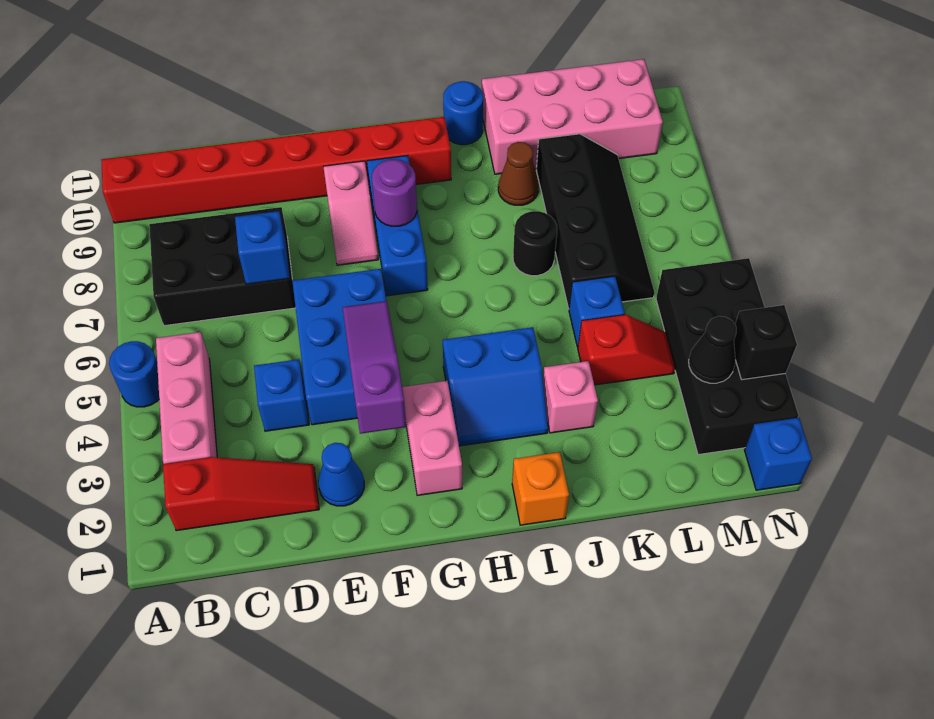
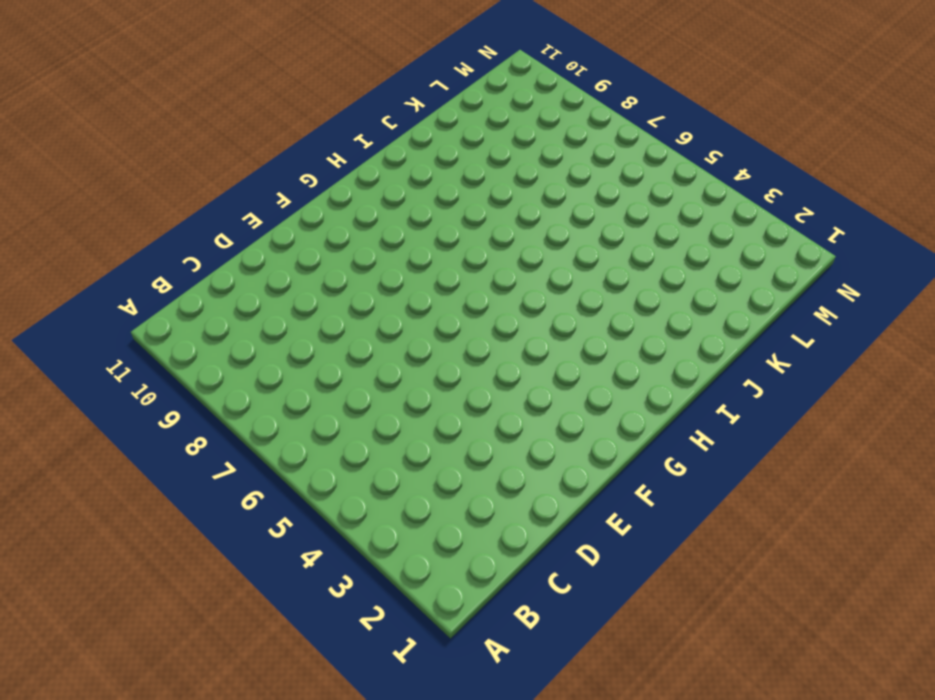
none -> blue 1x1 round brick [109,341,159,407]
none -> red 1x8 brick [101,117,451,223]
none -> red 1x3 slope [163,457,319,531]

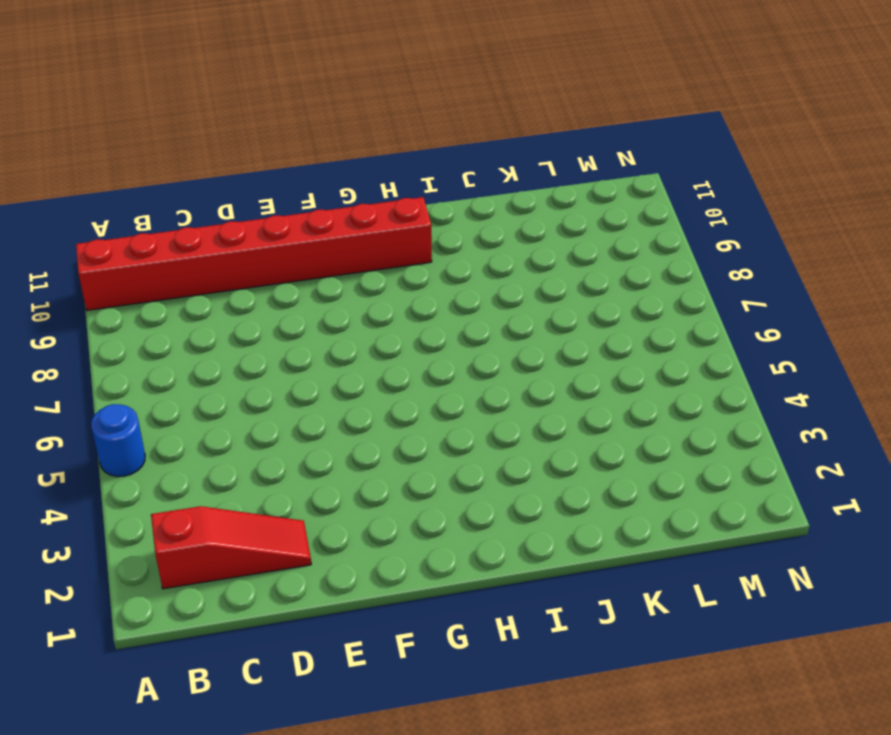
none -> pink 1x3 brick [156,332,217,464]
none -> black 2x3 brick [149,207,296,326]
none -> blue 1x1 brick [254,359,309,431]

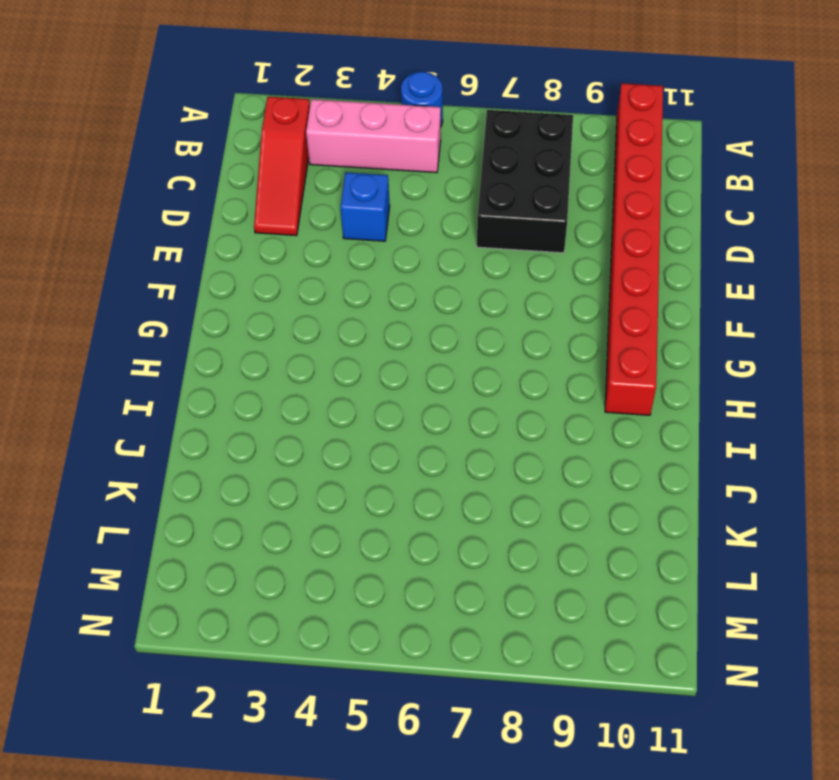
none -> blue 1x1 cone [318,443,364,506]
none -> blue 2x3 brick [292,269,386,425]
none -> pink 1x2 slope [323,161,378,265]

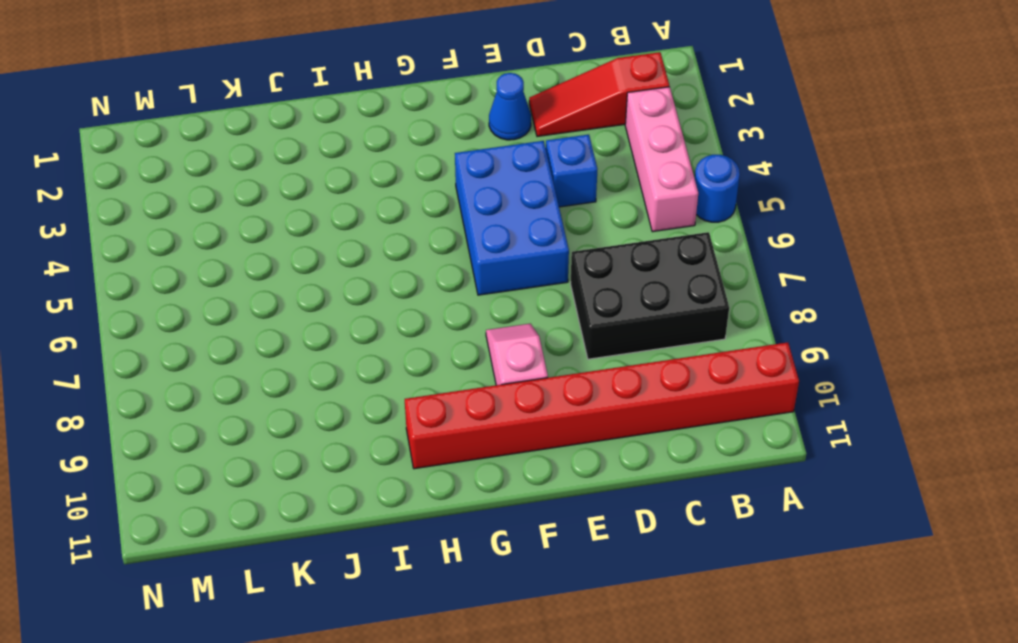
none -> pink 1x2 brick [402,381,462,495]
none -> blue 1x3 brick [367,156,428,296]
none -> blue 2x2 slope [443,327,548,446]

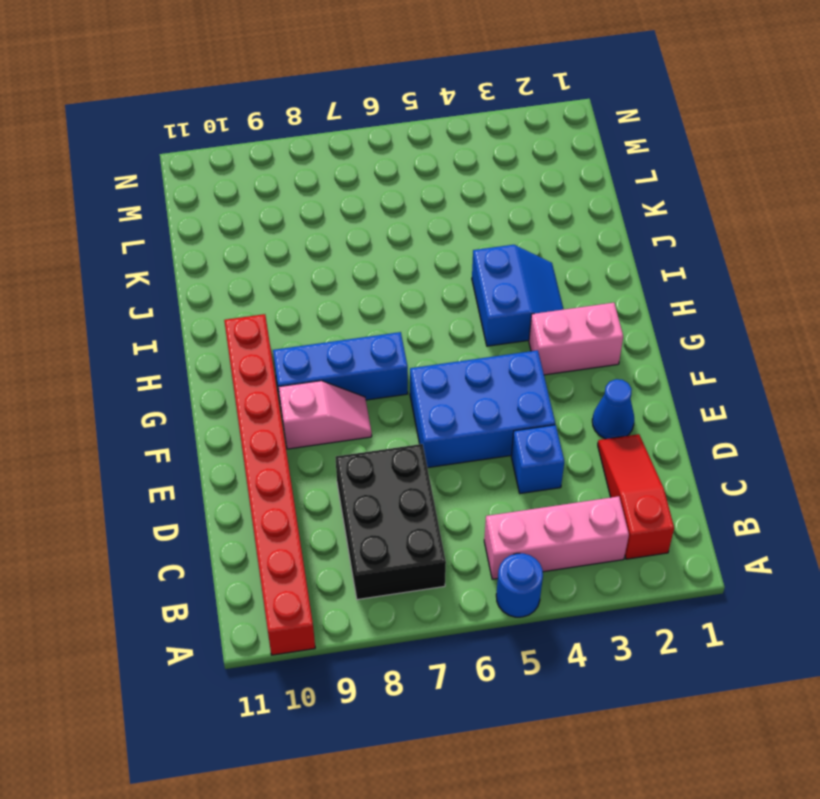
none -> orange 1x1 brick [512,452,569,525]
none -> blue 1x1 round brick [443,81,483,145]
none -> pink 1x1 brick [543,361,598,433]

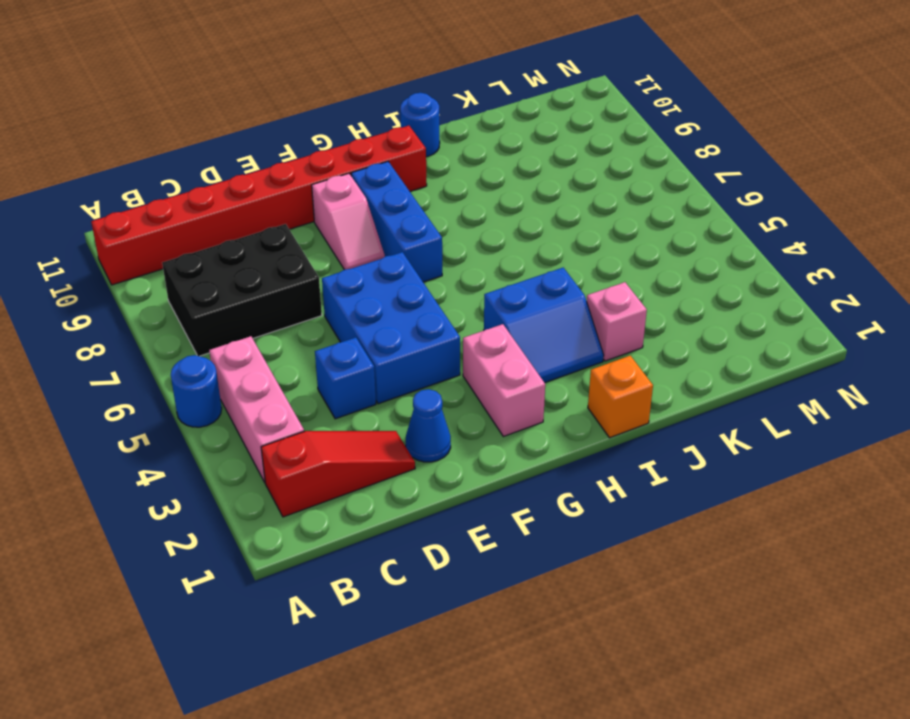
none -> black 1x1 round brick [513,211,557,276]
none -> brown 1x1 cone [498,142,539,205]
none -> pink 2x4 brick [482,59,663,174]

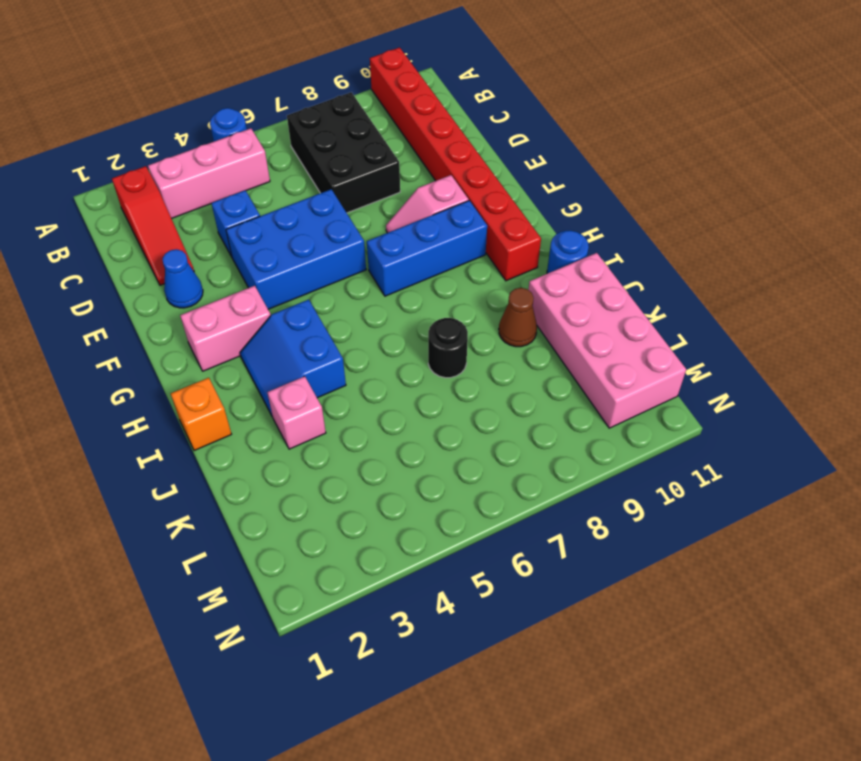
none -> red 1x2 slope [578,314,675,385]
none -> blue 1x1 brick [569,276,625,347]
none -> black 2x4 slope [536,134,654,309]

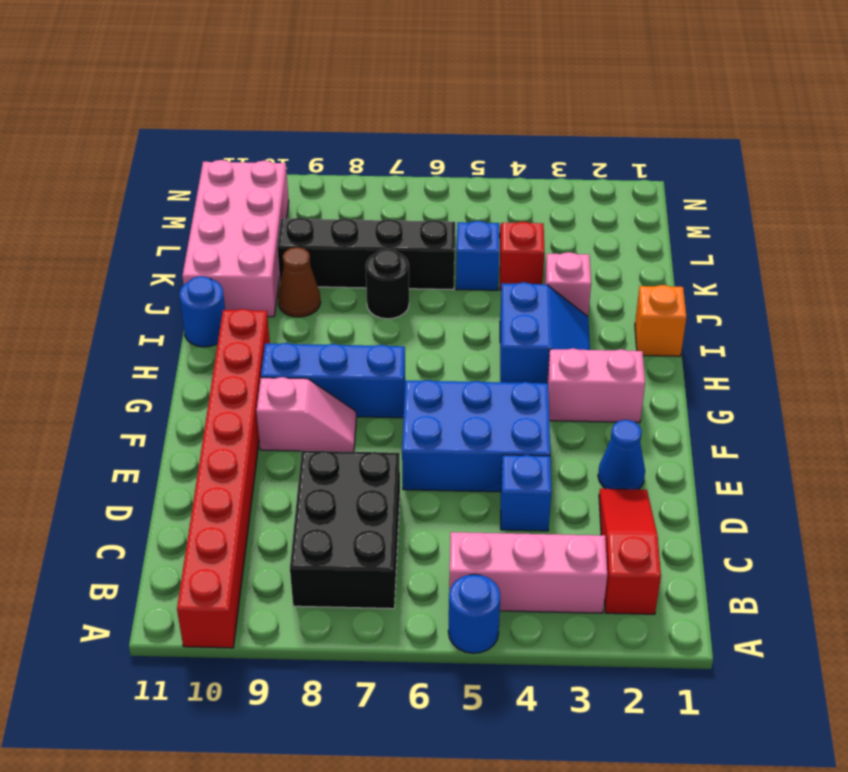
none -> black 2x4 brick [656,258,799,455]
none -> blue 1x1 brick [745,418,812,490]
none -> blue 1x1 brick [235,211,290,284]

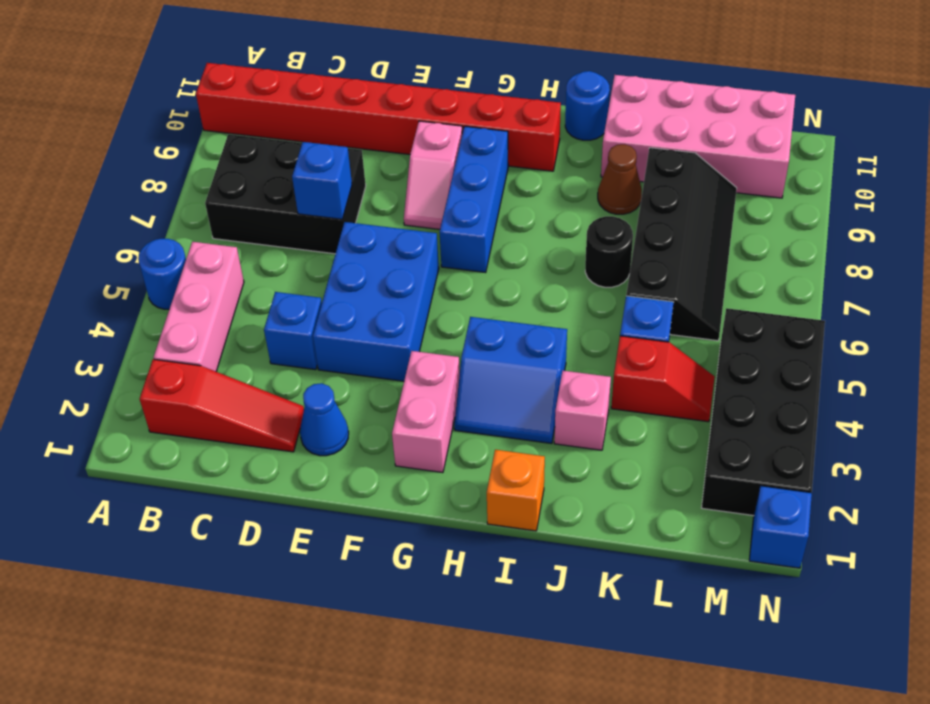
none -> purple 1x3 slope [343,301,406,434]
none -> purple 1x1 round brick [372,160,417,226]
none -> black 1x1 cone [689,316,736,383]

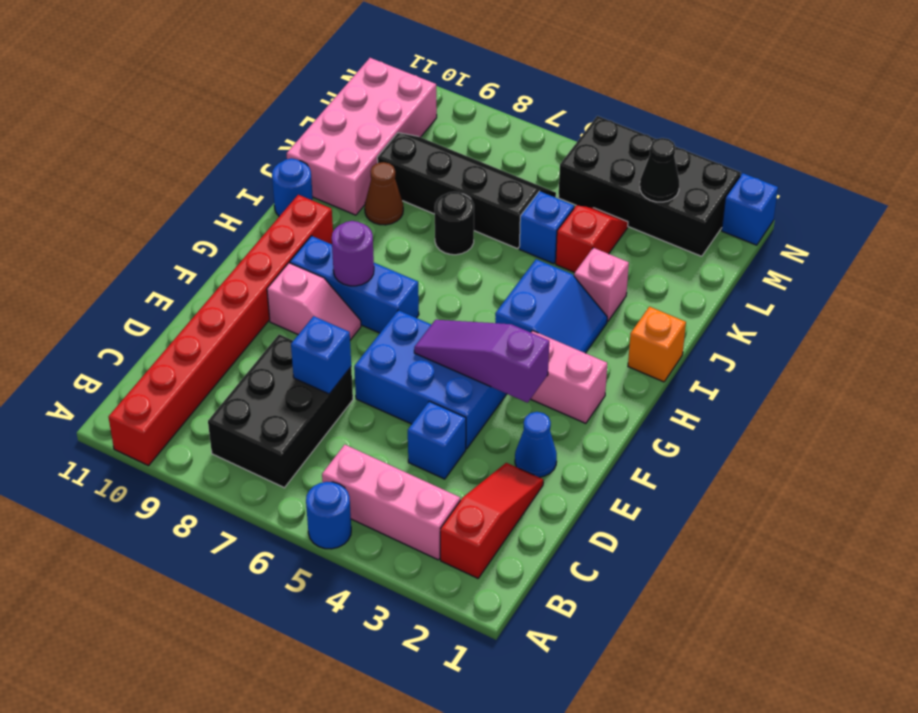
none -> black 1x1 brick [734,305,797,380]

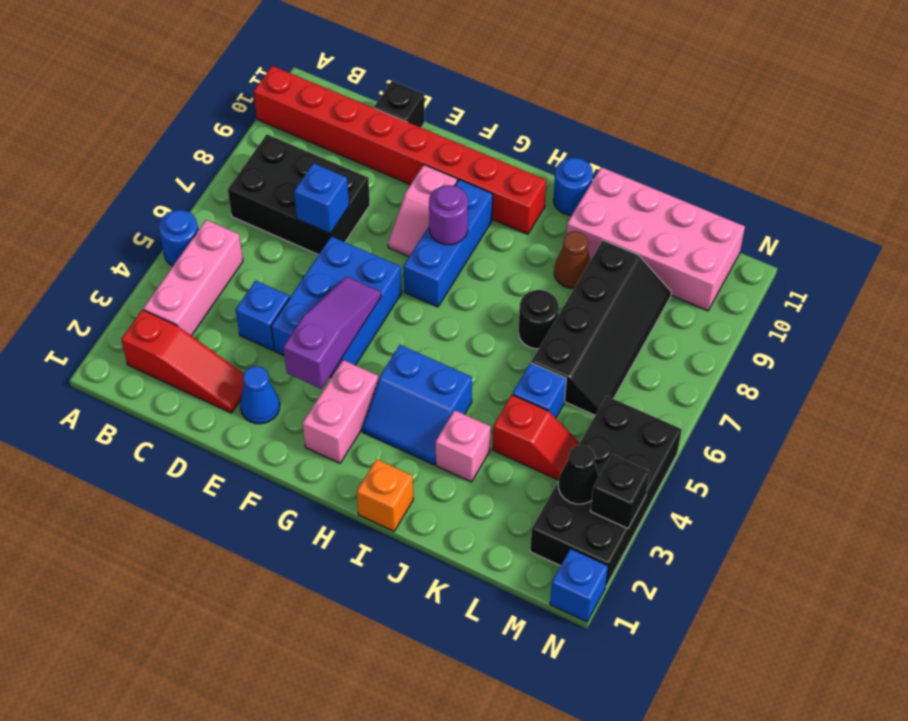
black 1x1 brick [374,81,425,127] -> none

